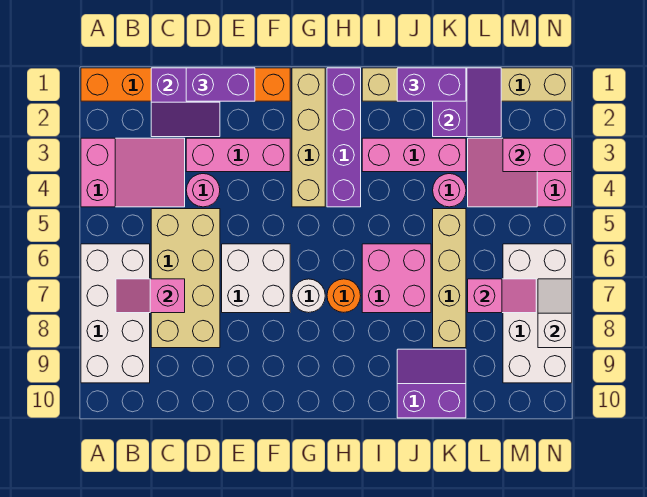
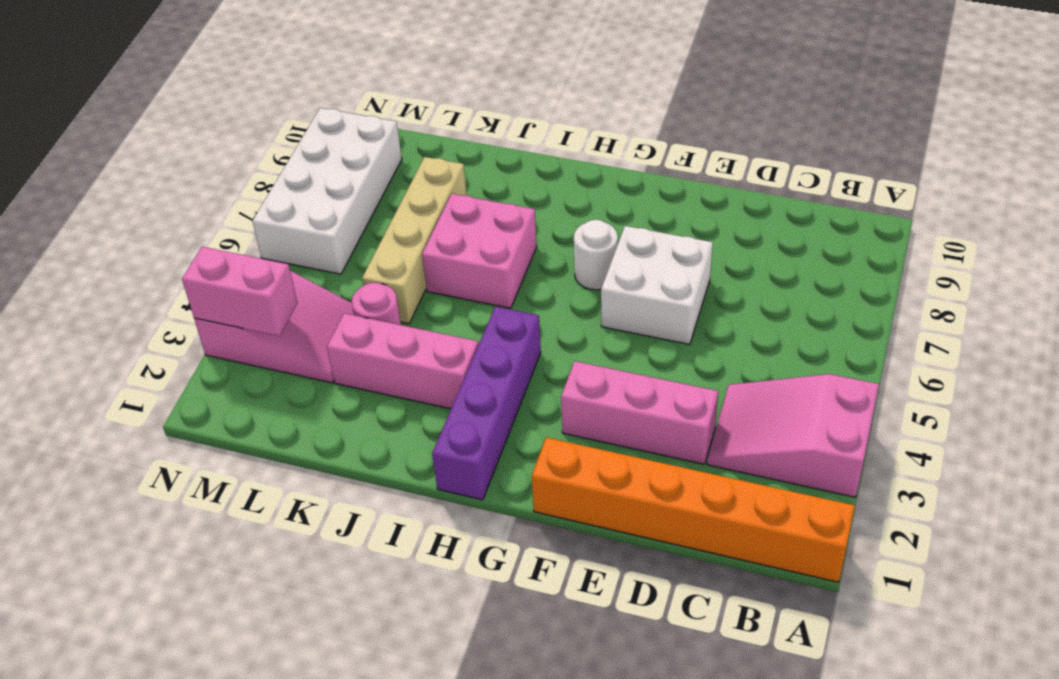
none -> white 2x4 brick [81,244,150,383]
none -> tan 2x4 brick [151,209,220,348]
none -> pink 1x1 round brick [186,174,220,207]

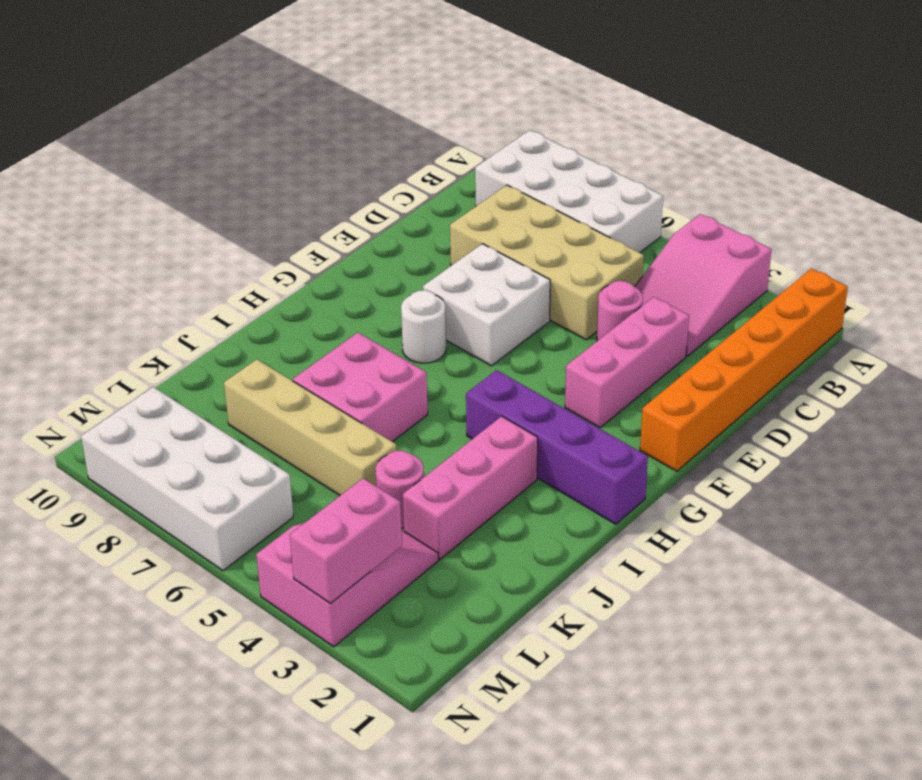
none -> tan 1x4 brick [292,68,325,207]
none -> orange 1x1 round brick [327,279,361,312]
none -> tan 1x6 brick [362,68,572,101]

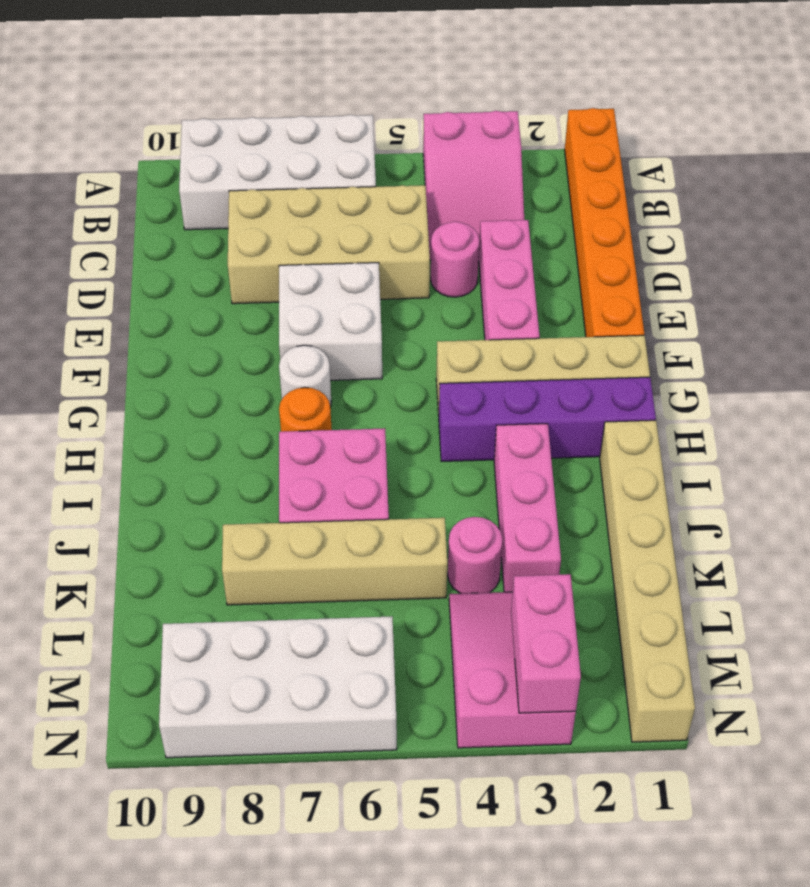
none -> purple 2x2 slope [397,349,466,418]
none -> pink 1x2 slope [116,279,185,313]
none -> purple 2x2 slope [151,68,220,137]

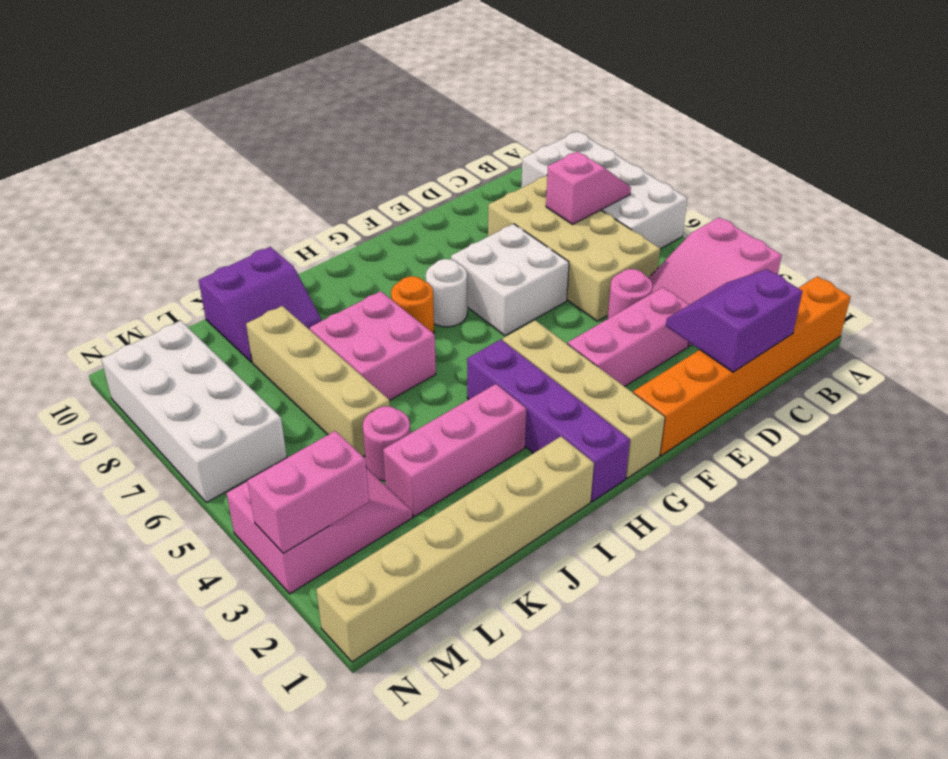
none -> purple 2x2 slope [433,68,501,137]
none -> pink 1x2 slope [468,279,536,313]
none -> white 1x2 slope [538,279,572,348]

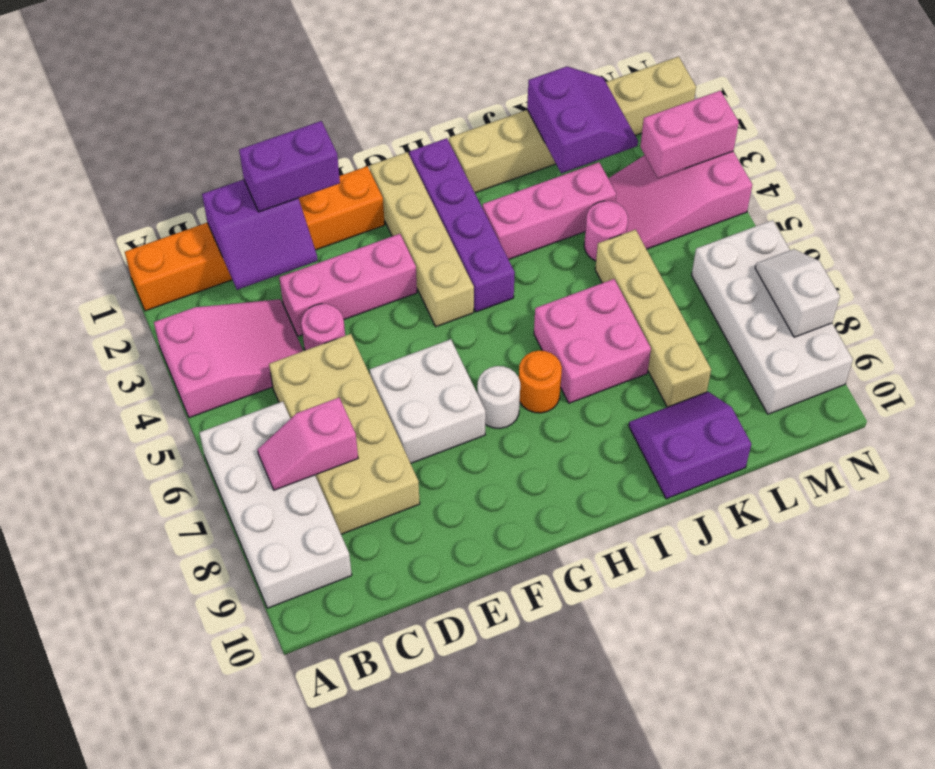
none -> pink 1x2 slope [468,279,536,313]
none -> purple 1x2 brick [397,68,466,101]

